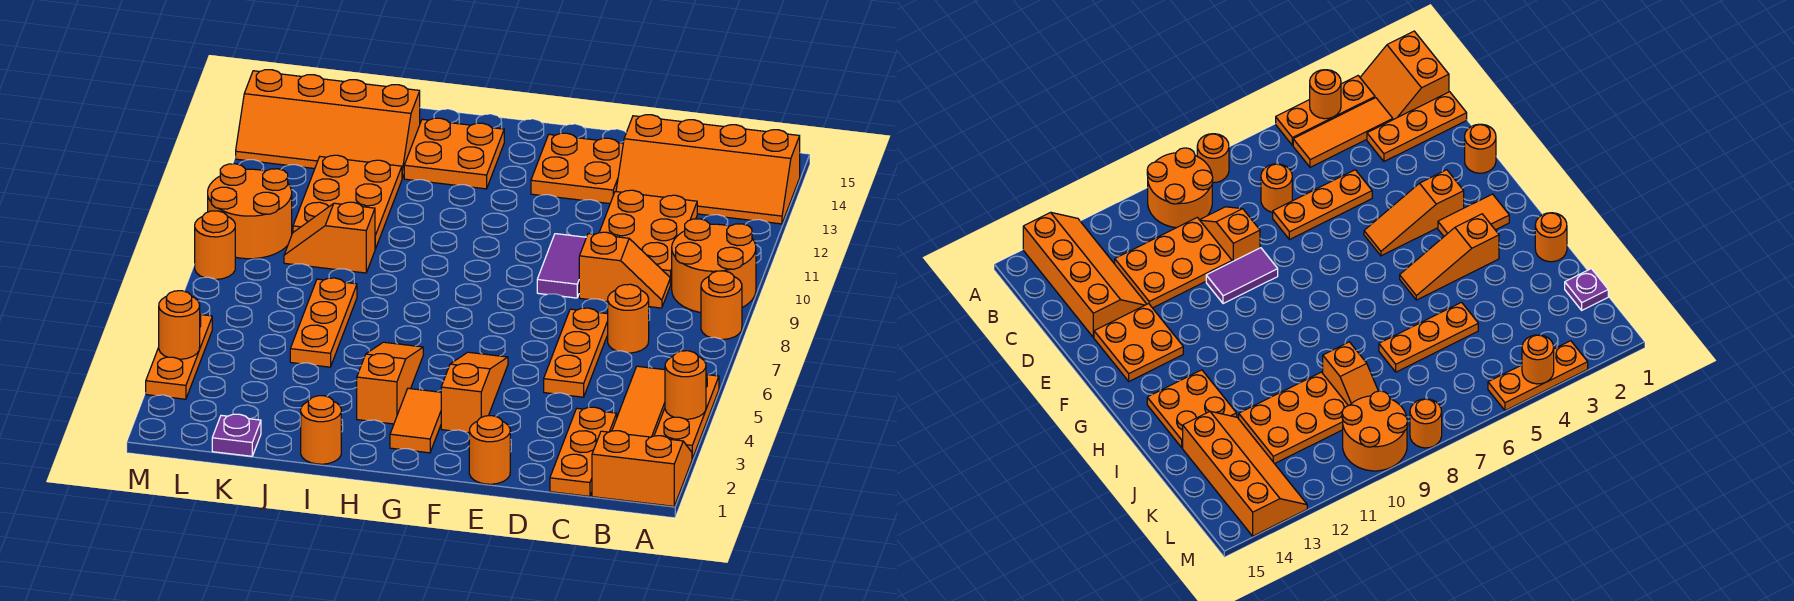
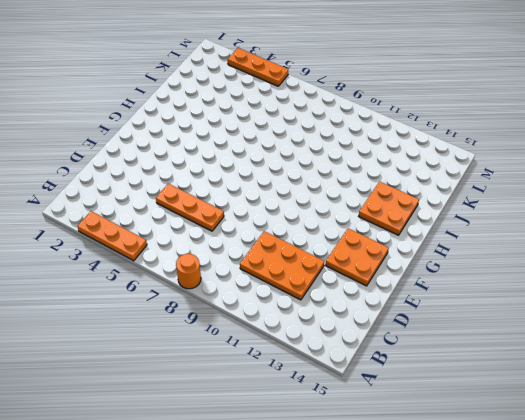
none -> orange 2x2 slope [592,431,692,506]
none -> orange 2x2 round brick [672,219,756,313]
none -> orange 2x4 slope [616,115,800,224]

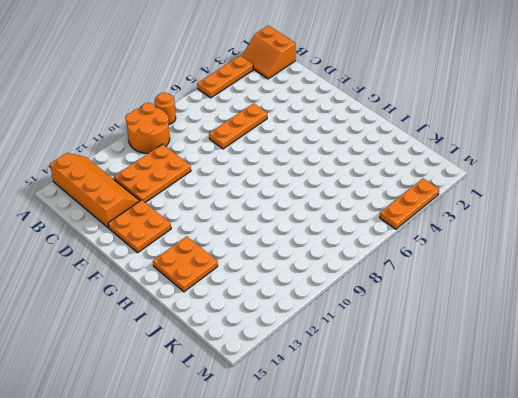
none -> orange 1x3 tile [612,366,665,437]
none -> orange 1x3 plate [550,407,617,496]
none -> orange 1x1 round brick [608,284,649,353]

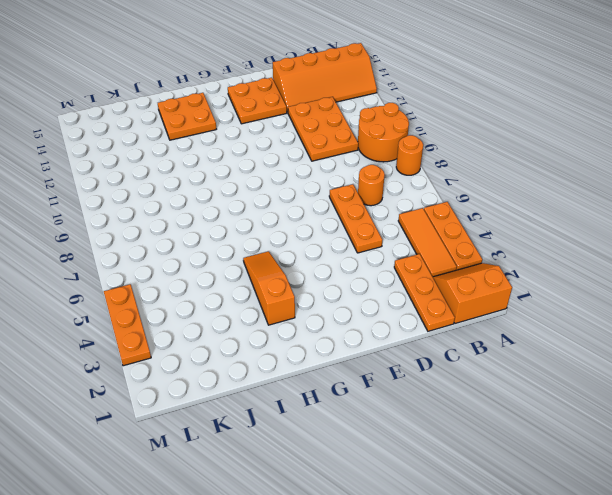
none -> orange 1x2 slope [579,232,671,308]
none -> orange 1x1 round brick [469,416,510,484]
none -> purple 1x2 tile [537,234,586,298]

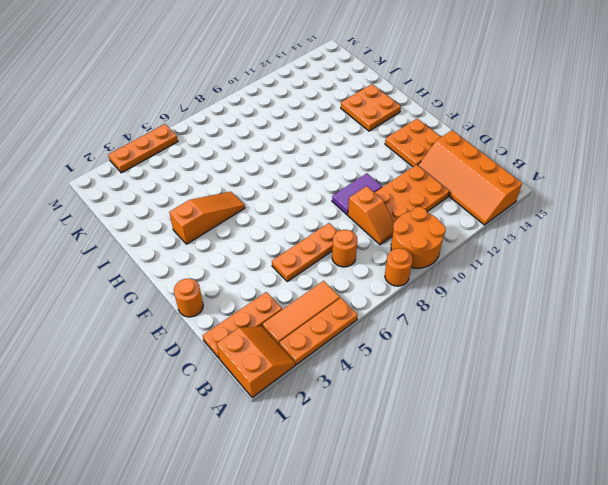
none -> orange 1x3 slope [441,352,508,433]
none -> orange 1x2 tile [390,388,441,453]
none -> orange 1x1 round brick [301,396,341,464]

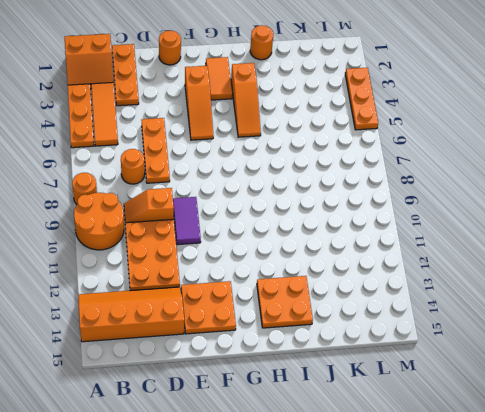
none -> orange 1x3 plate [290,278,357,367]
none -> orange 1x2 slope [284,202,375,273]
none -> orange 2x3 plate [293,155,402,249]

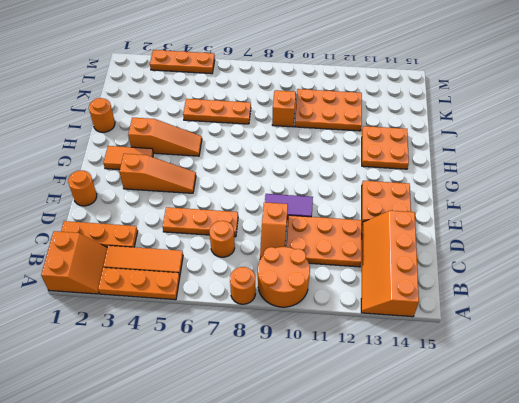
none -> orange 2x4 slope [236,70,420,178]
none -> purple 1x1 plate [212,414,261,456]
none -> orange 2x2 round brick [208,164,292,259]

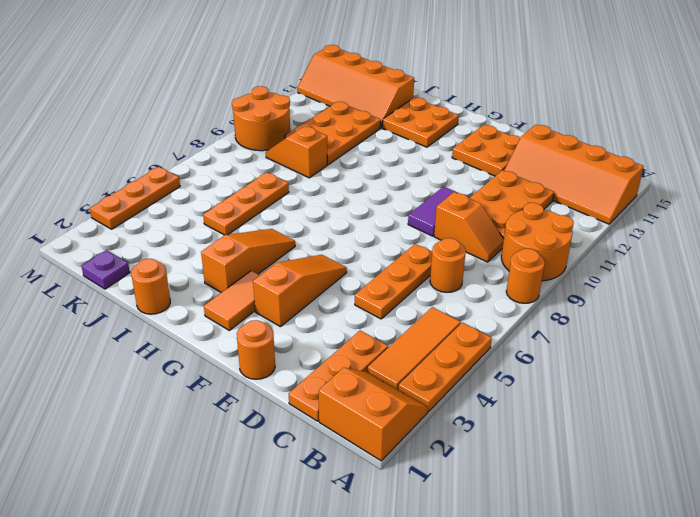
none -> orange 1x1 round brick [195,211,235,279]
none -> orange 1x1 round brick [665,351,706,419]
none -> orange 1x1 round brick [159,291,200,359]

